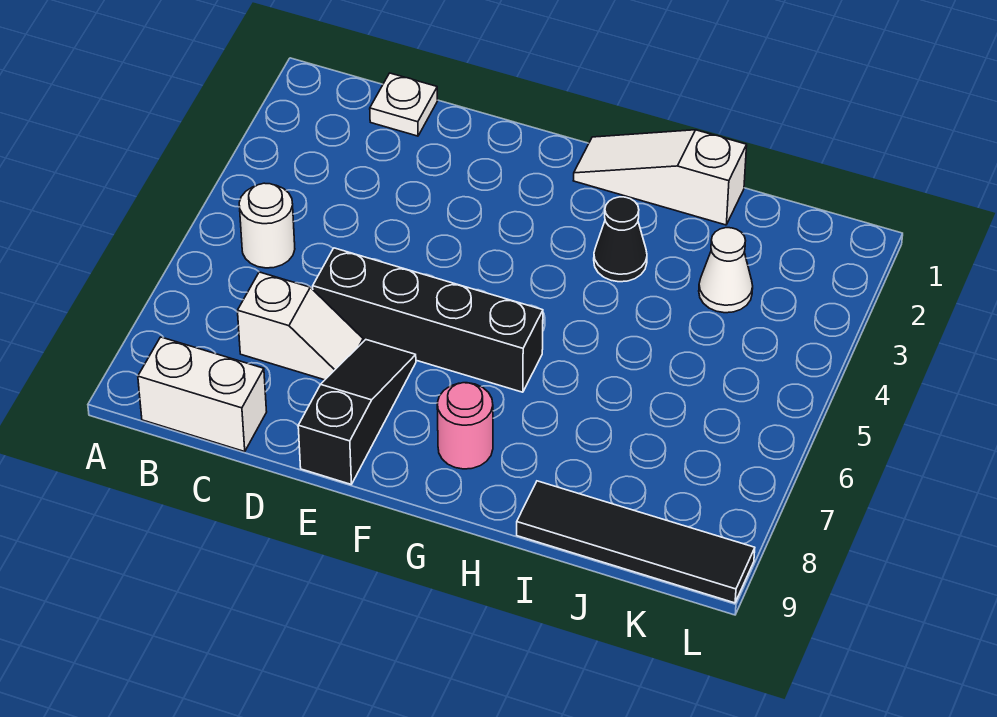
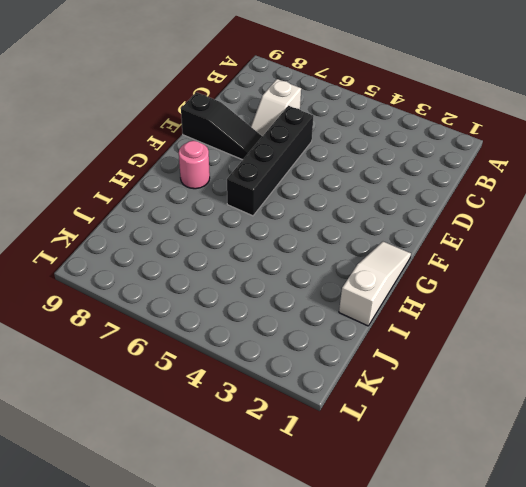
none -> white 1x1 round brick [239,183,295,268]
none -> white 1x2 brick [138,337,267,452]

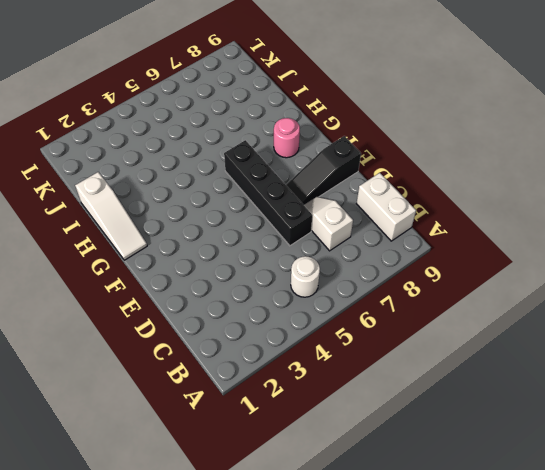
none -> white 1x1 plate [370,73,438,136]
none -> black 1x1 cone [594,197,647,282]

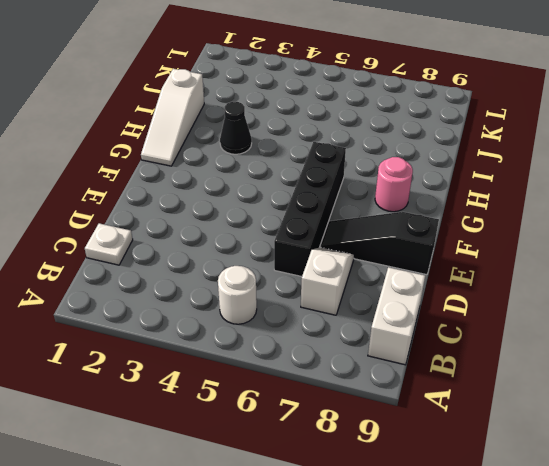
none -> black 1x4 tile [517,481,755,603]
none -> white 1x1 cone [699,228,753,313]

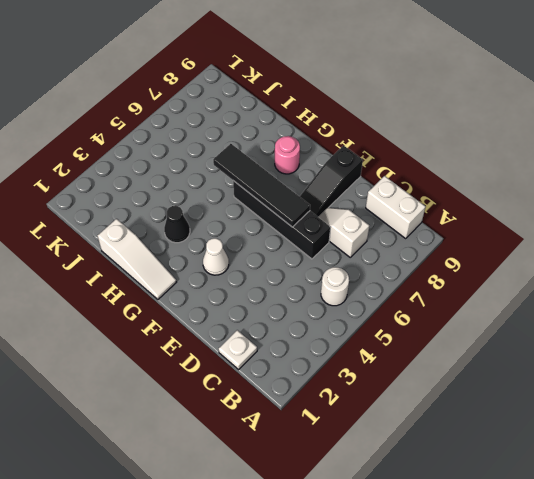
black 1x4 tile [213,144,310,227] -> black 1x4 tile moved to [517,481,755,603]
white 1x1 cone [203,238,229,275] -> white 1x1 cone moved to [699,228,753,313]

